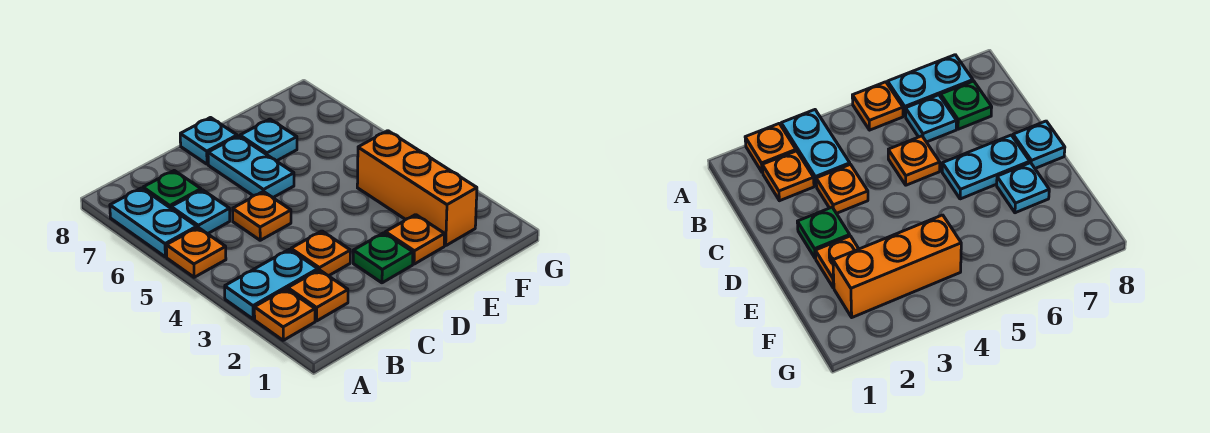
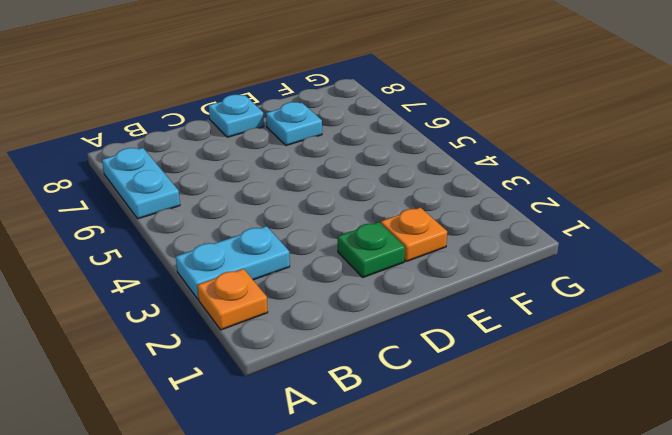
none -> orange 1x1 plate [166,228,226,277]
none -> orange 1x1 plate [288,270,348,321]
none -> cyan 1x1 plate [171,190,230,234]

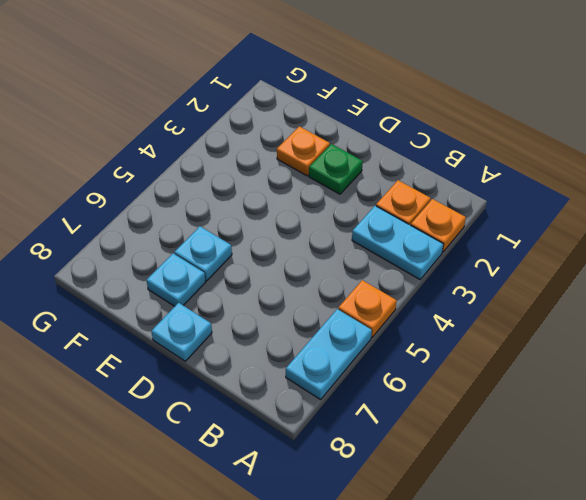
cyan 1x1 plate [174,226,232,281] -> cyan 1x1 plate moved to [171,190,230,234]
none -> green 1x1 plate [143,171,201,208]
none -> orange 1x1 plate [291,231,350,276]
none -> orange 1x1 plate [233,191,291,240]

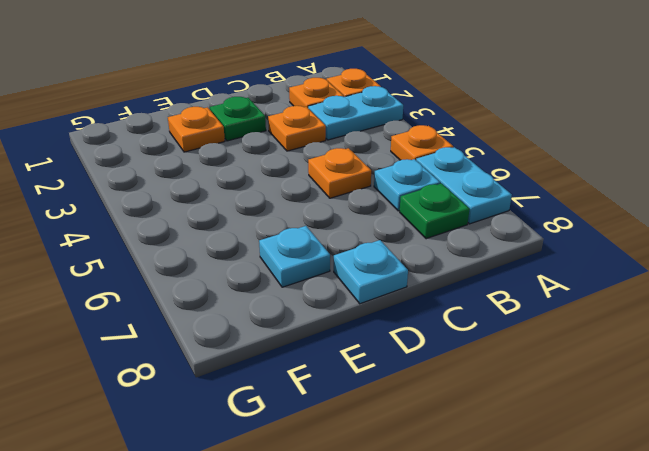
none -> cyan 1x2 plate [208,136,294,198]
none -> orange 1x3 brick [357,131,477,246]

